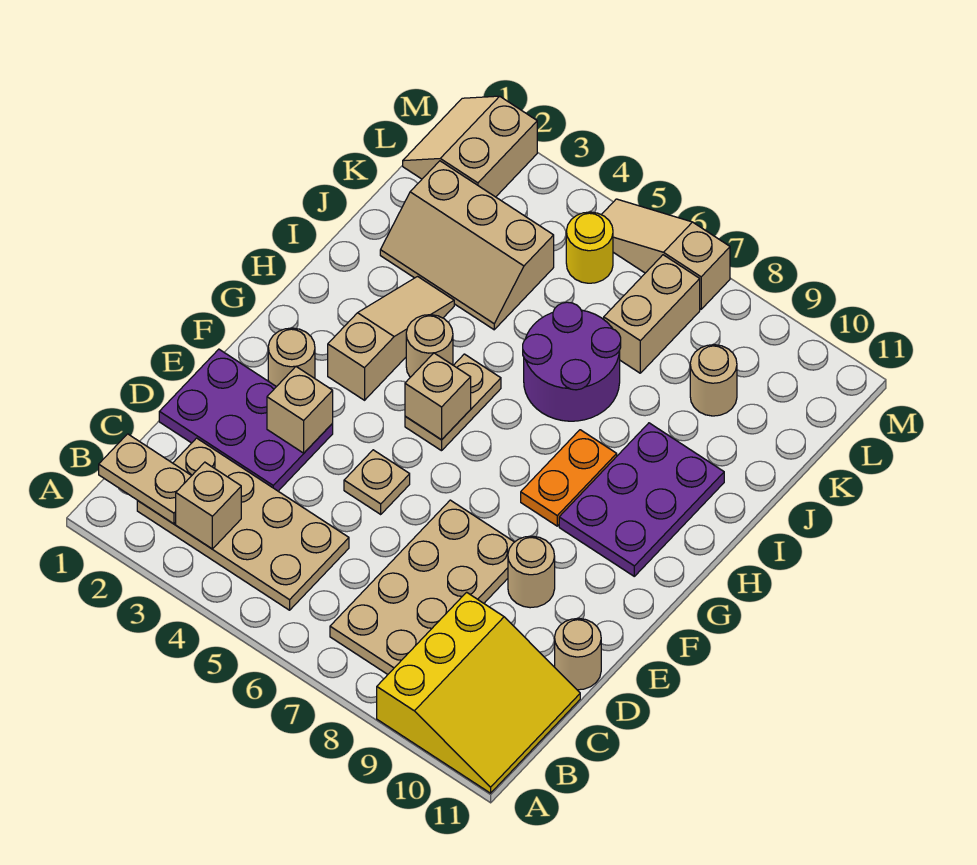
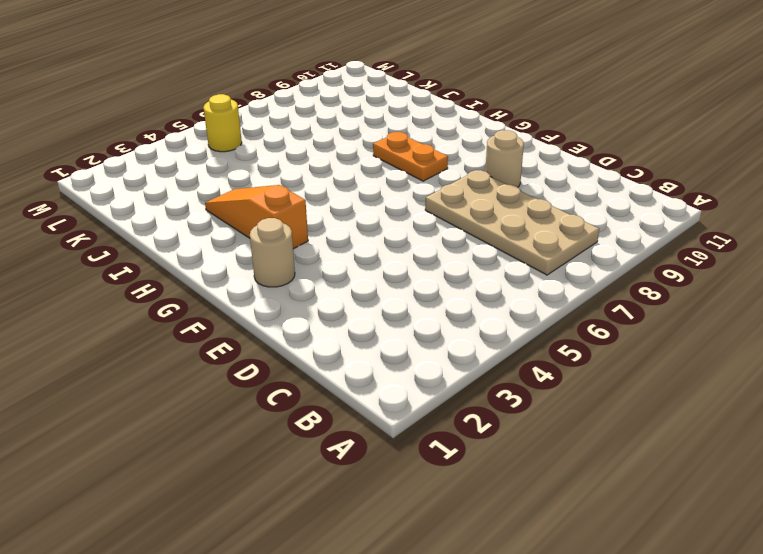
orange 1x3 slope [205,185,308,249] -> tan 1x3 slope [328,277,454,400]
none -> yellow 3x3 slope [377,592,580,793]
none -> tan 2x4 plate [137,438,349,610]
none -> purple 2x3 plate [159,349,333,491]

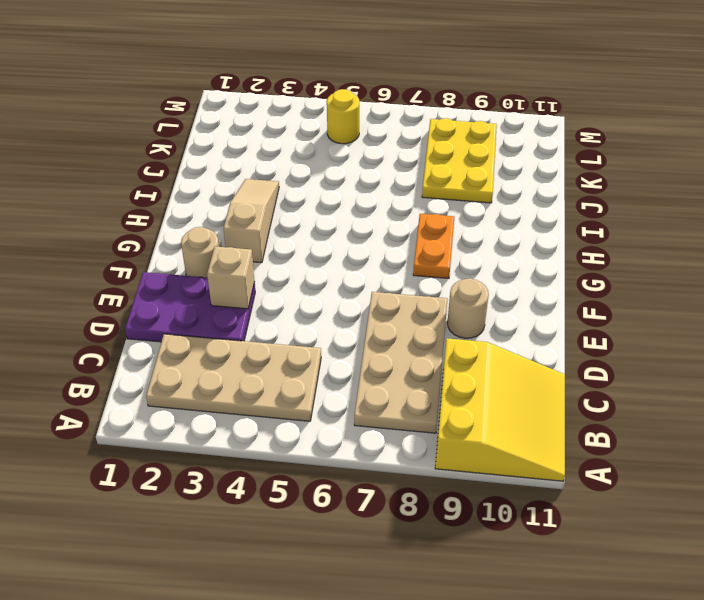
yellow 2x3 plate [422,118,497,203] -> tan 1x1 round brick [690,345,737,416]
none -> tan 1x1 round brick [555,618,601,690]
none -> tan 1x1 plate [344,450,410,514]
none -> tan 1x2 plate [405,354,501,451]

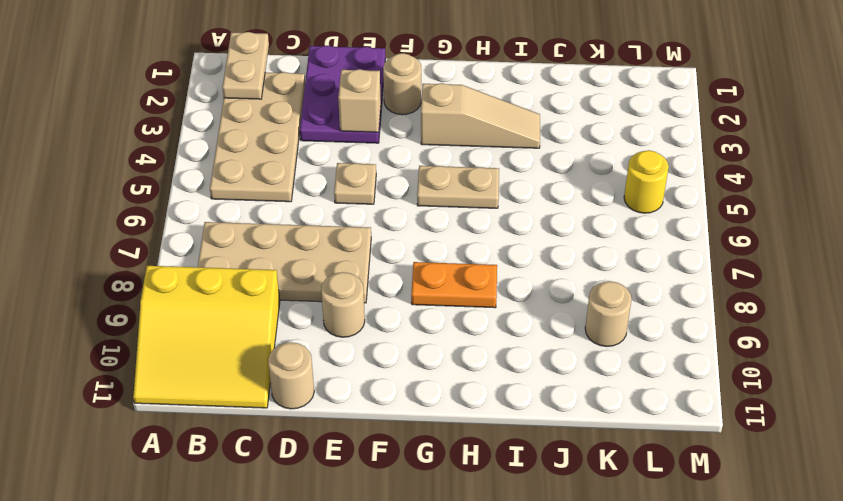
none -> purple 2x3 plate [559,423,724,576]
none -> tan 1x1 round brick [406,315,453,377]
none -> purple 2x2 round brick [523,302,621,421]

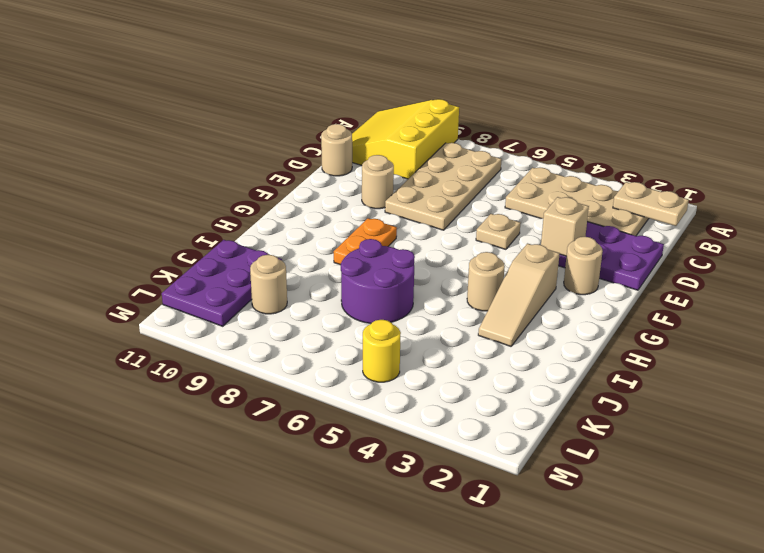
purple 2x3 plate [162,240,282,326] -> purple 2x3 plate moved to [559,423,724,576]
none -> tan 1x2 plate [405,354,501,451]
none -> tan 2x3 slope [380,161,554,330]
none -> tan 1x2 brick [604,255,700,373]

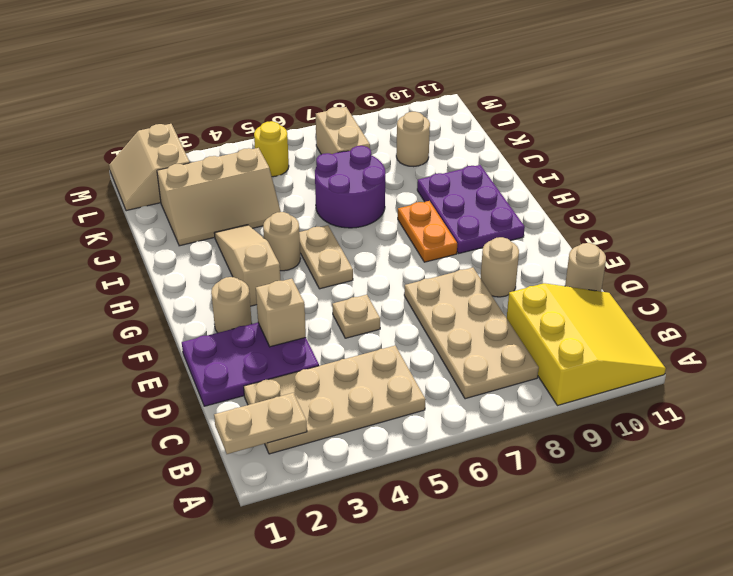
none -> tan 1x3 slope [602,199,730,309]
none -> tan 1x1 brick [176,462,241,549]
none -> tan 1x1 brick [405,353,471,440]

